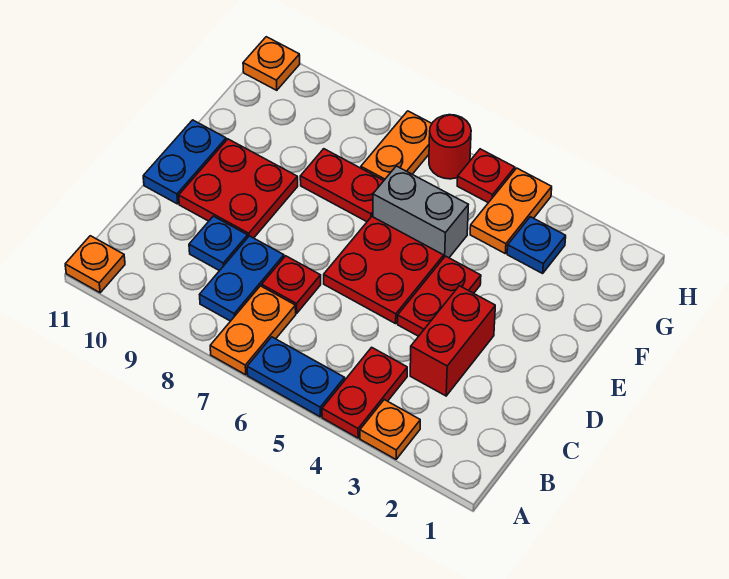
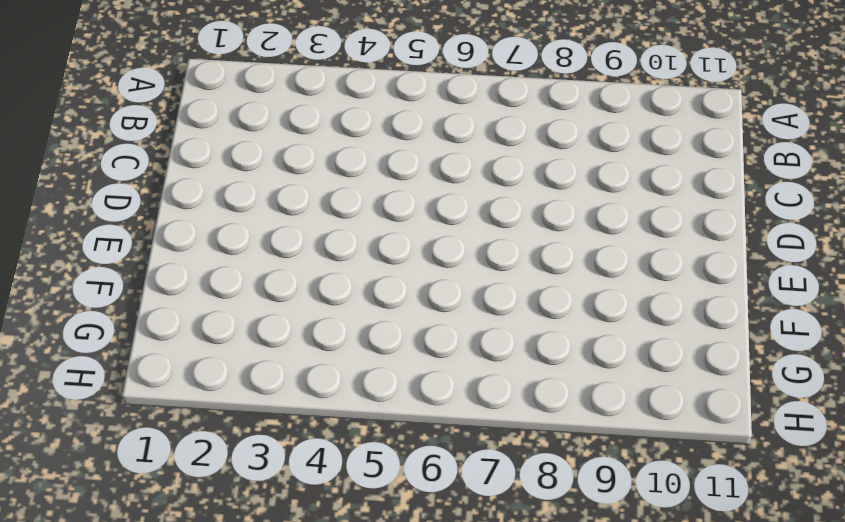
none -> orange 1x1 plate [360,400,420,459]
none -> red 1x2 plate [322,347,407,438]
none -> blue 1x2 plate [247,337,345,417]

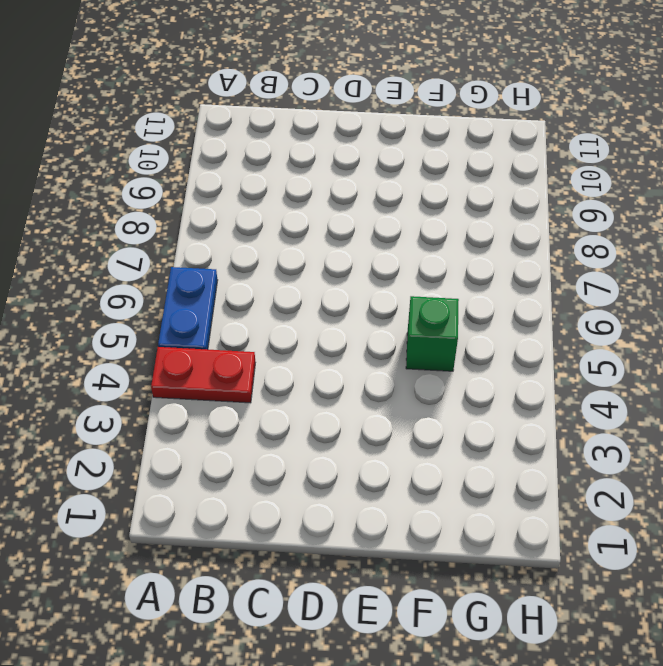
green 1x1 brick [406,296,459,371] -> grey 1x2 brick [373,166,468,258]
none -> orange 1x1 plate [360,400,420,459]
none -> orange 1x2 plate [210,286,296,375]
none -> orange 1x1 plate [65,236,125,293]

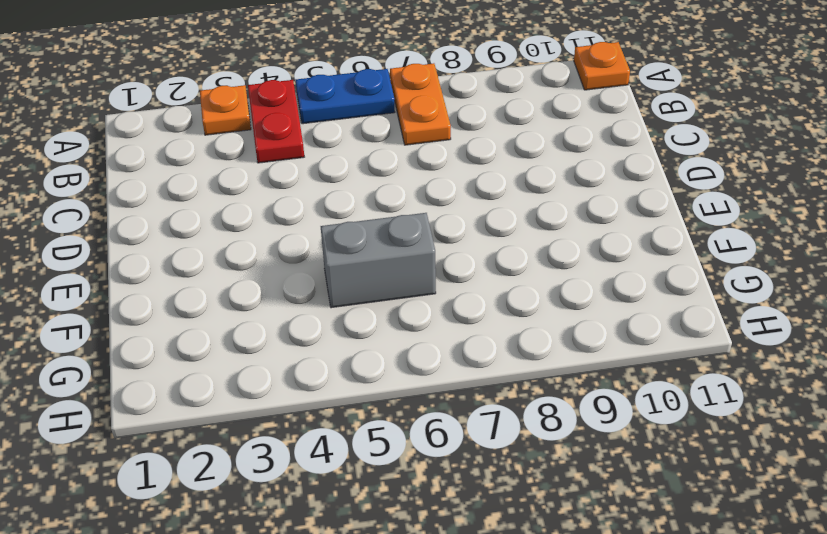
none -> blue 1x2 plate [200,236,284,321]
none -> red 1x2 brick [410,286,495,396]
none -> red 1x1 plate [262,256,321,313]

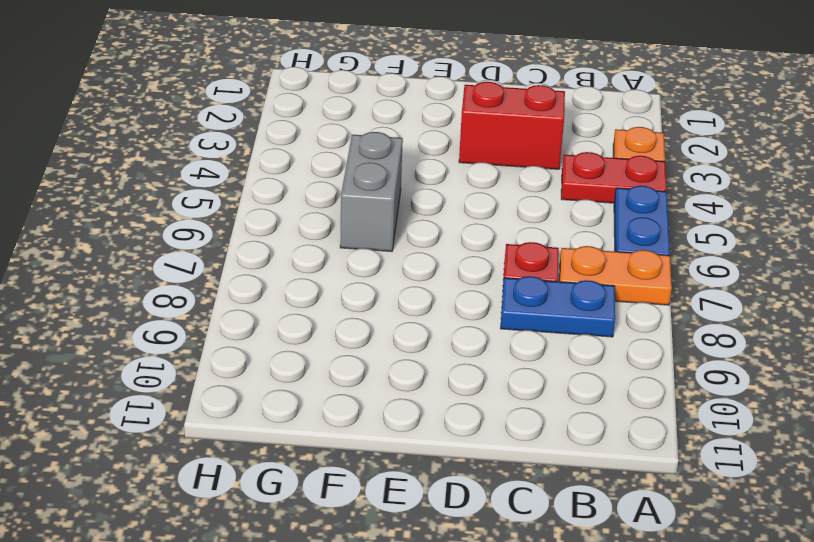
none -> orange 1x1 plate [65,236,125,293]
none -> blue 1x1 plate [189,216,248,271]
none -> red 1x2 plate [398,256,481,336]

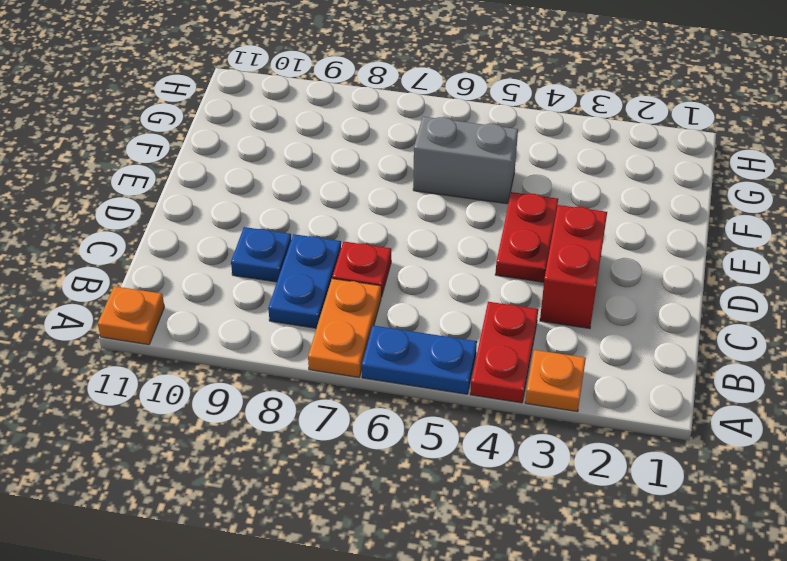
none -> red 2x2 plate [324,217,444,324]
none -> red 2x2 plate [179,139,298,238]
none -> blue 1x2 plate [143,120,226,204]

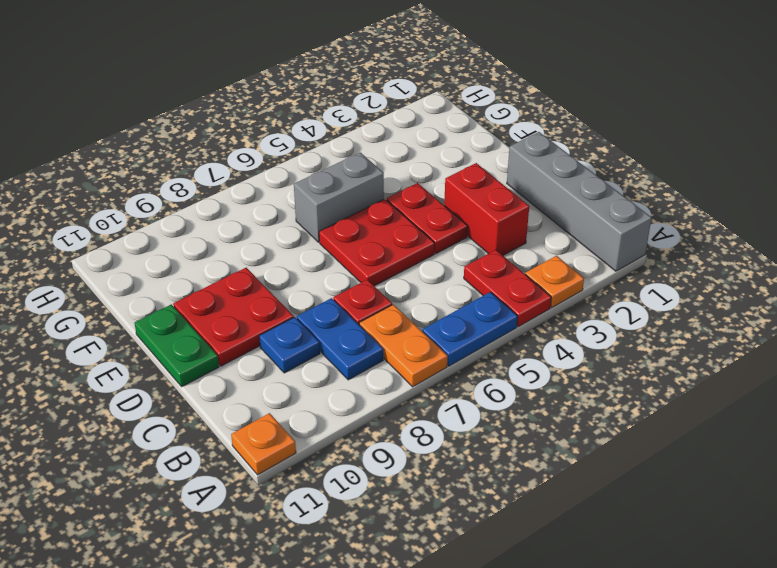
grey 1x4 brick [507,132,651,271] -> none
green 1x2 plate [135,304,219,386] -> blue 1x2 plate [143,120,226,204]
none -> red 1x2 plate [300,149,384,222]
none -> blue 1x1 plate [507,217,566,273]
none -> orange 1x2 plate [470,168,552,253]

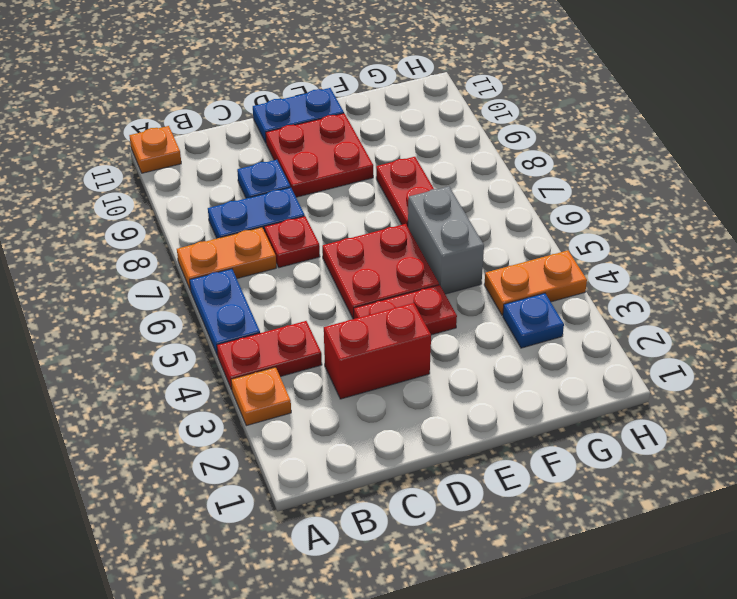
none -> orange 1x2 plate [361,111,432,180]
none -> red 1x1 plate [457,149,515,203]
none -> red 1x1 round brick [429,115,471,179]

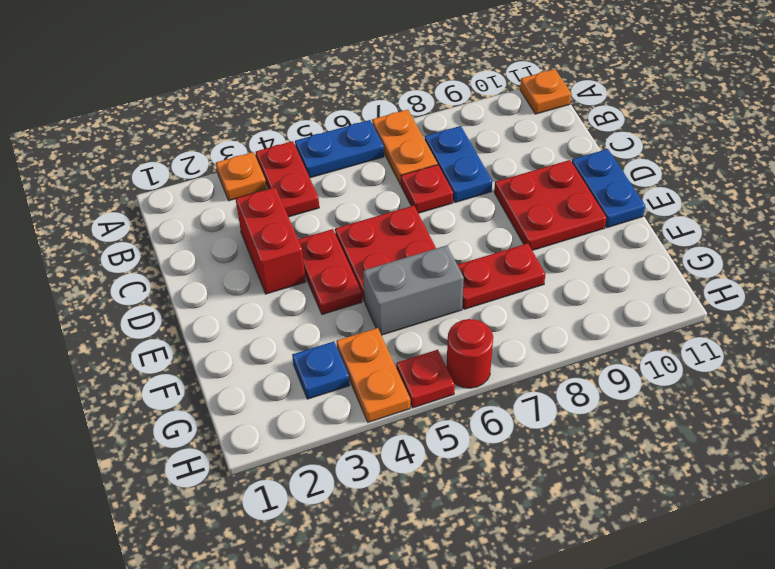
none -> blue 1x1 plate [189,216,248,271]
none -> orange 1x2 plate [361,111,432,180]
none -> orange 1x1 plate [243,37,300,90]

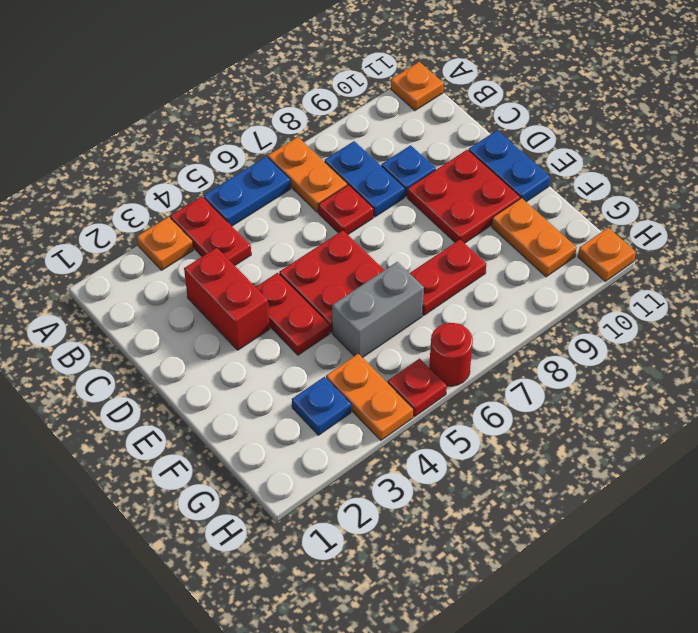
orange 1x2 plate [492,198,577,277] -> orange 1x2 plate moved to [361,111,432,180]

